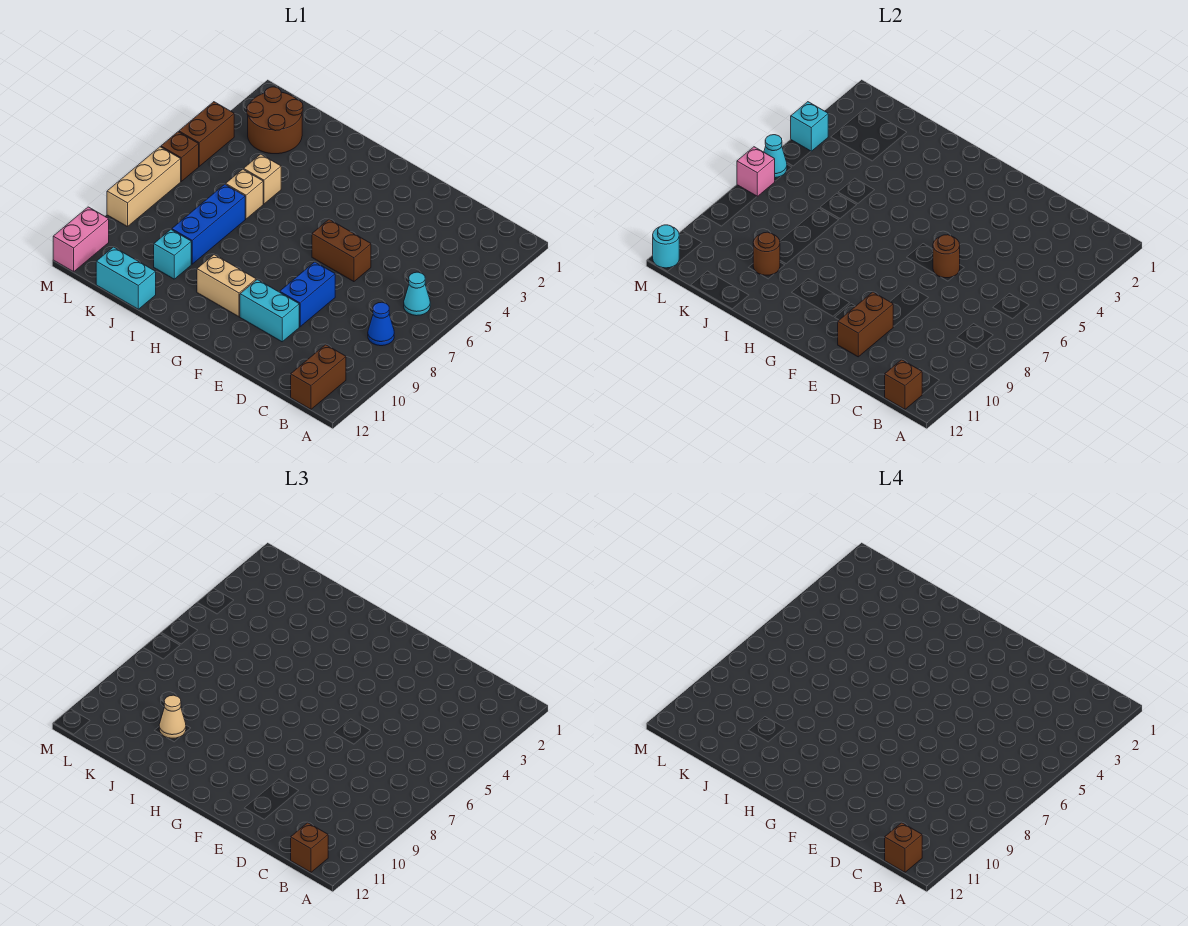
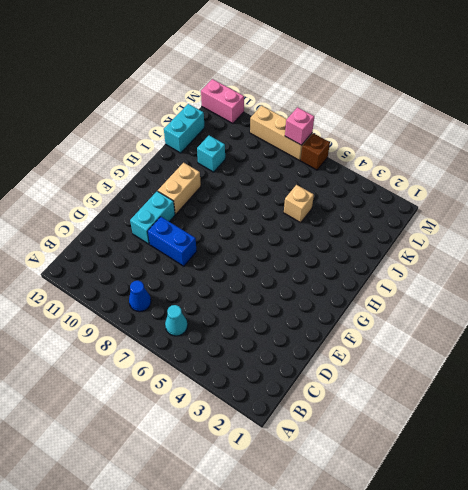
none -> brown 1x2 brick [291,345,346,409]
none -> brown 1x2 brick [312,219,371,282]
none -> tan 1x1 brick [226,169,263,219]

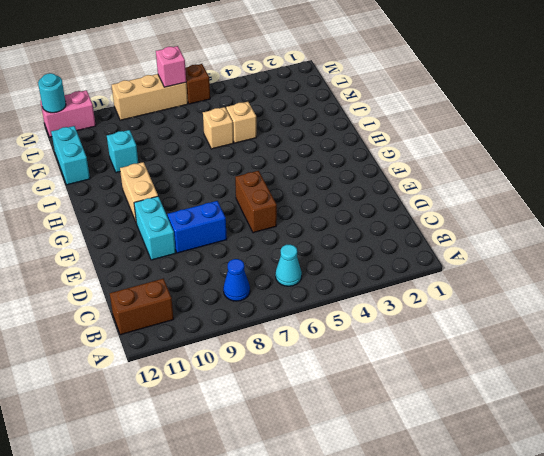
none -> blue 1x3 brick [171,184,245,264]
none -> brown 2x2 round brick [247,87,303,154]
none -> brown 1x2 brick [179,102,234,166]

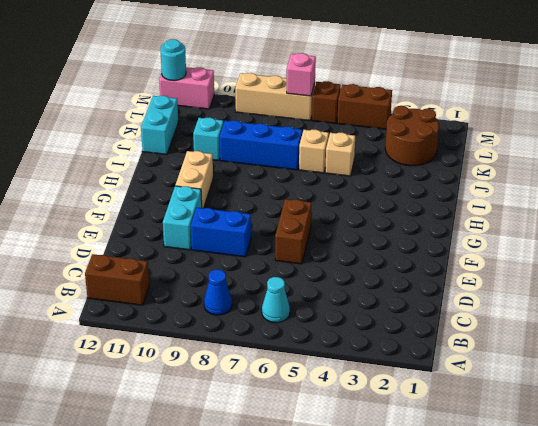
none -> brown 1x1 brick [885,360,922,409]
none -> brown 1x1 round brick [933,235,960,278]
none -> brown 1x2 brick [838,292,893,357]

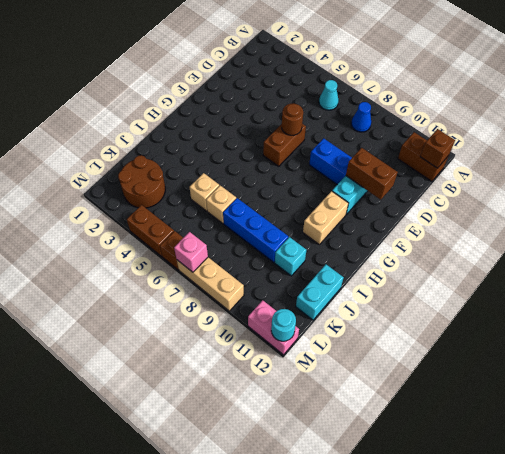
none -> brown 1x1 round brick [753,232,780,275]
none -> cyan 1x1 brick [791,102,828,151]
none -> cyan 1x1 cone [764,135,787,178]

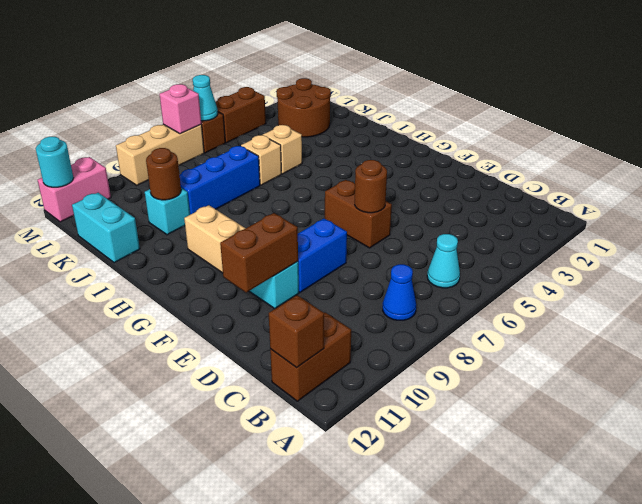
none -> cyan 1x1 brick [791,102,828,151]
none -> brown 1x1 brick [291,823,328,872]
none -> tan 1x1 cone [159,695,186,738]

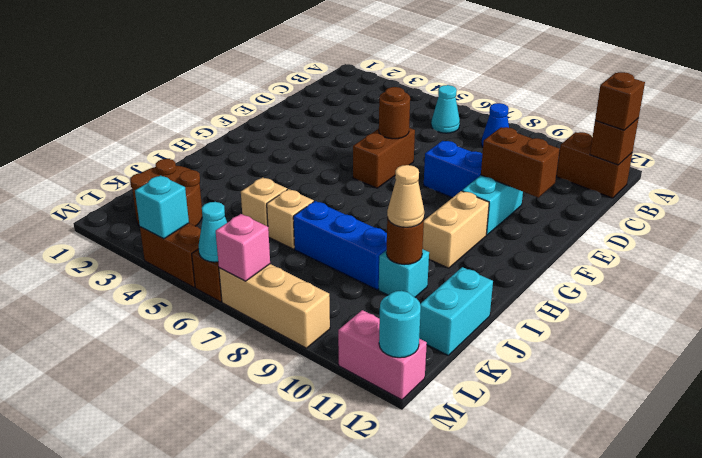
none -> brown 1x1 brick [885,823,922,872]

